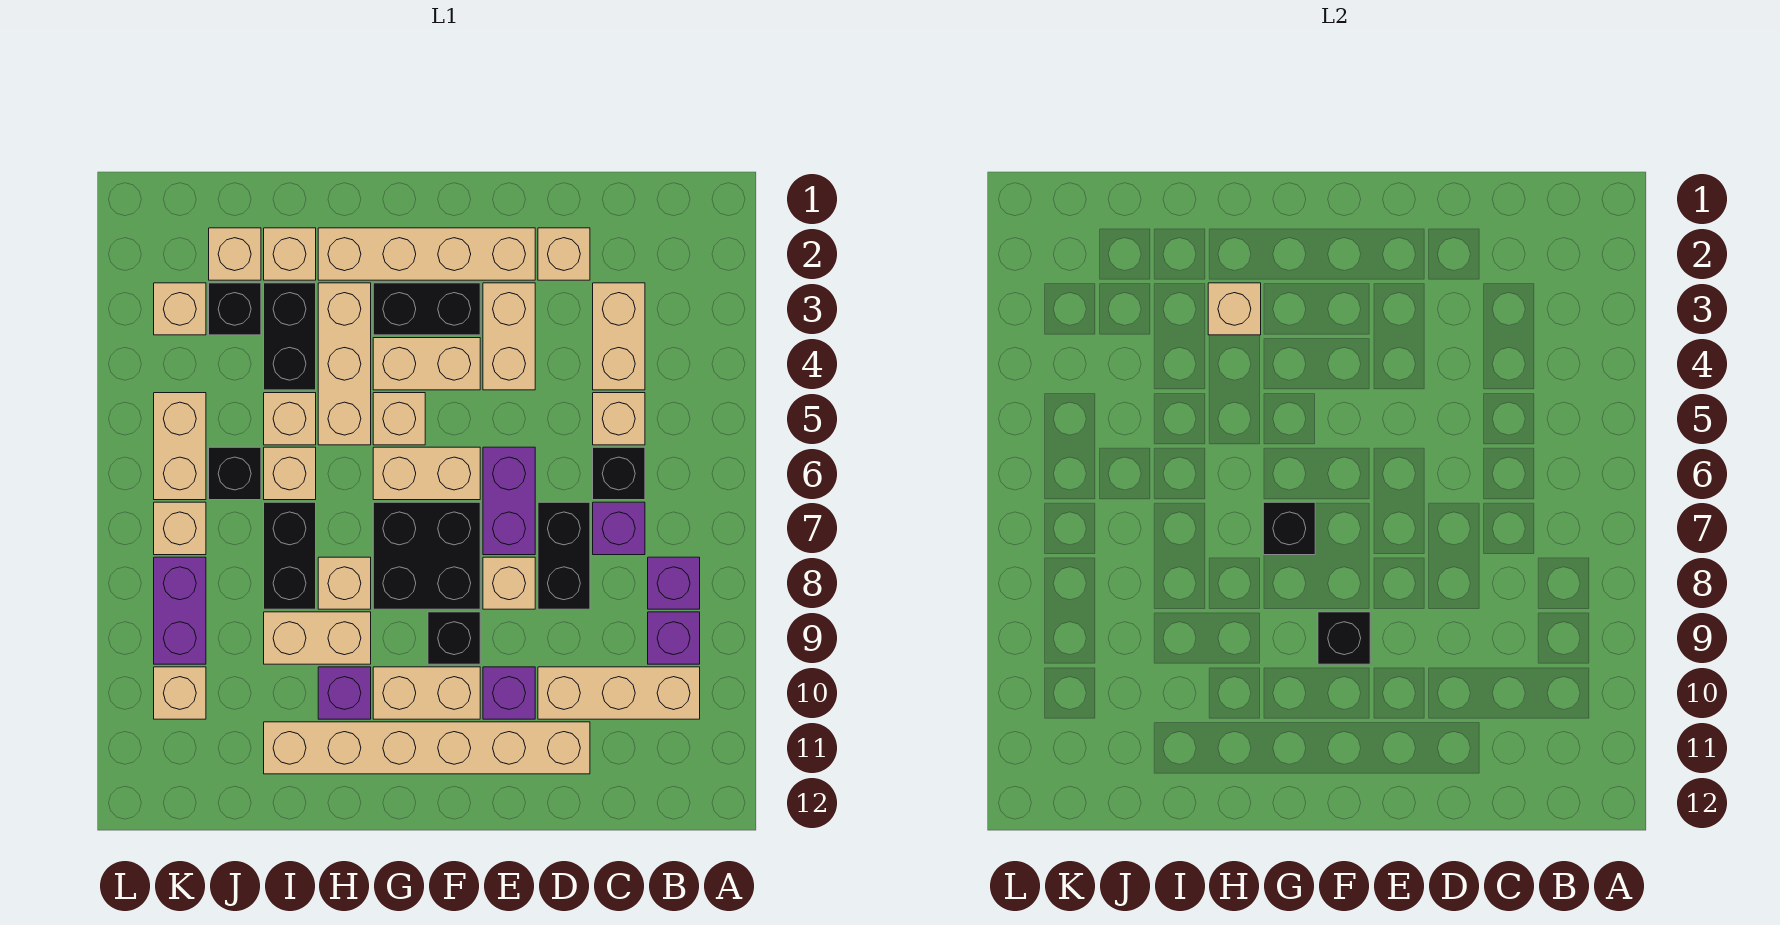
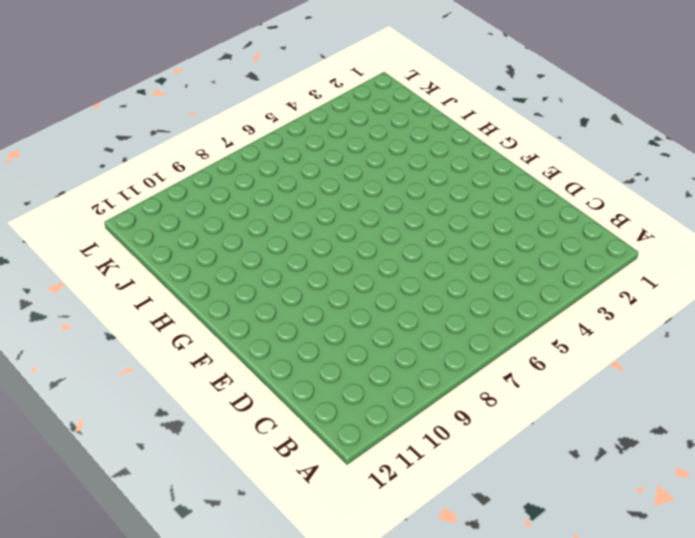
none -> purple 1x1 brick [648,557,700,609]
none -> purple 1x1 brick [648,612,700,664]
none -> tan 1x3 brick [538,667,700,719]
none -> tan 1x2 brick [593,283,645,390]

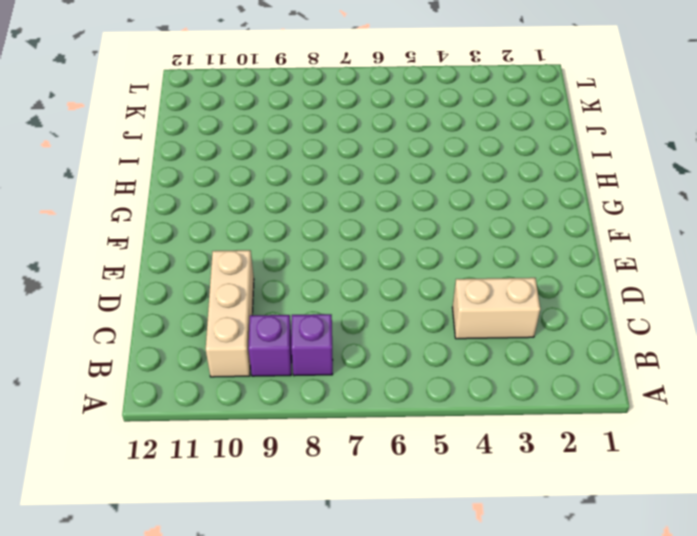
none -> tan 1x1 brick [593,393,645,445]
none -> black 1x1 brick [593,447,645,500]
none -> purple 1x1 brick [593,502,645,555]
none -> tan 1x1 brick [538,228,590,280]

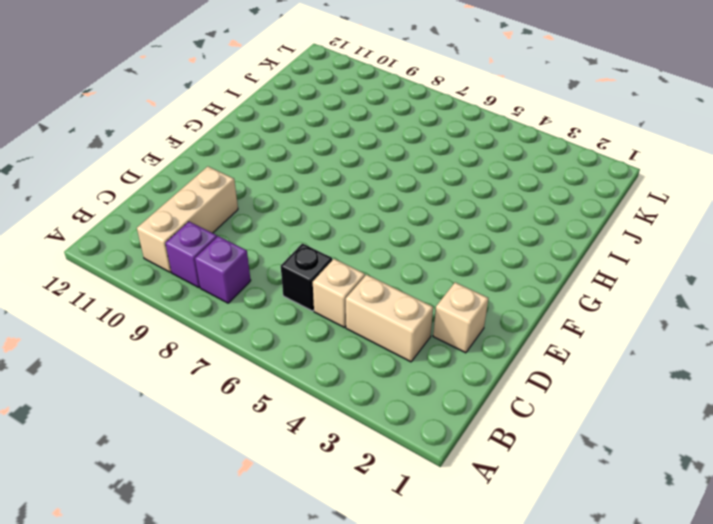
none -> purple 1x1 brick [593,502,645,555]
none -> black 1x2 brick [538,502,590,609]
none -> tan 1x6 brick [264,722,590,774]
none -> tan 1x4 brick [318,228,535,280]

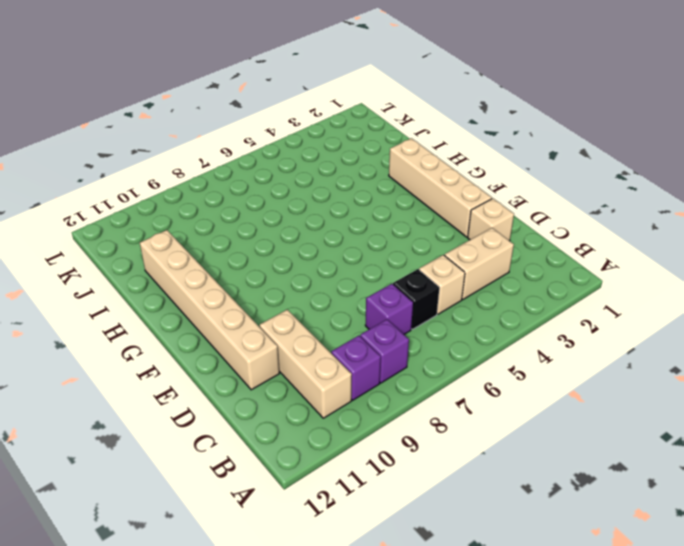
none -> black 1x2 brick [538,502,590,609]
none -> tan 1x2 brick [483,283,535,390]
none -> purple 1x2 brick [483,447,535,555]
none -> tan 1x1 brick [483,557,535,609]

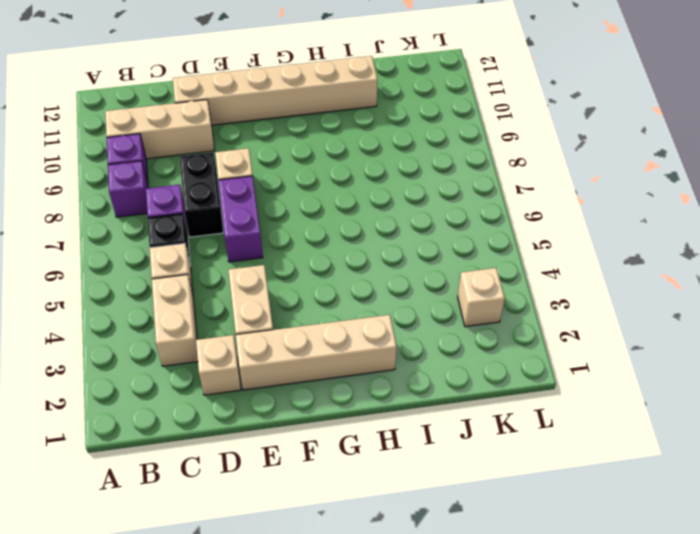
none -> purple 1x1 brick [483,667,535,719]
none -> black 1x2 brick [373,283,480,335]
none -> tan 1x2 brick [373,338,480,390]
none -> tan 1x2 brick [373,447,480,500]

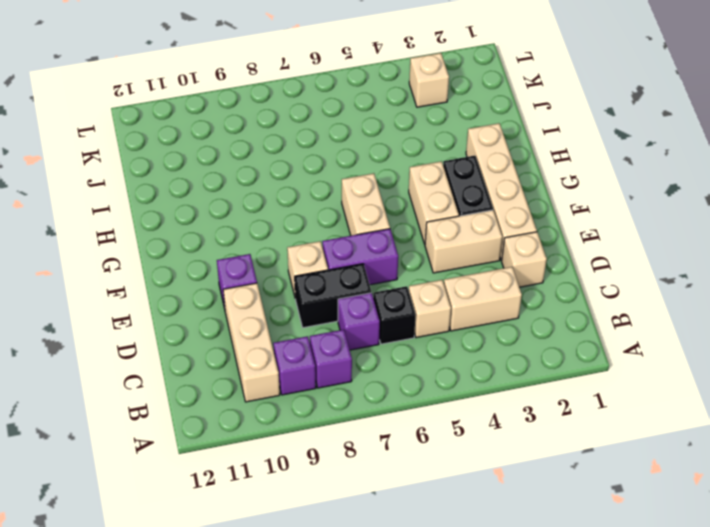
none -> tan 1x6 brick [264,722,590,774]
none -> black 2x2 brick [373,502,480,609]
none -> black 1x1 brick [428,612,480,664]
none -> tan 1x2 brick [373,667,480,719]

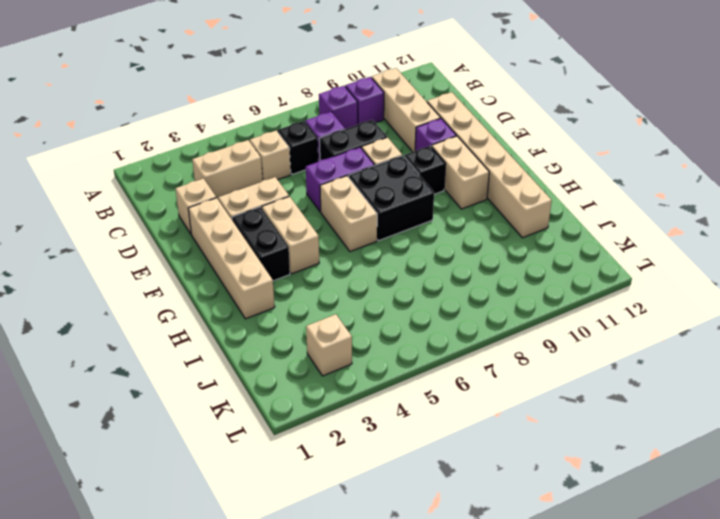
none -> tan 1x1 brick [373,393,425,445]
none -> tan 1x3 brick [318,283,371,445]
none -> tan 1x1 brick [318,557,371,609]
none -> tan 1x2 brick [264,612,371,664]

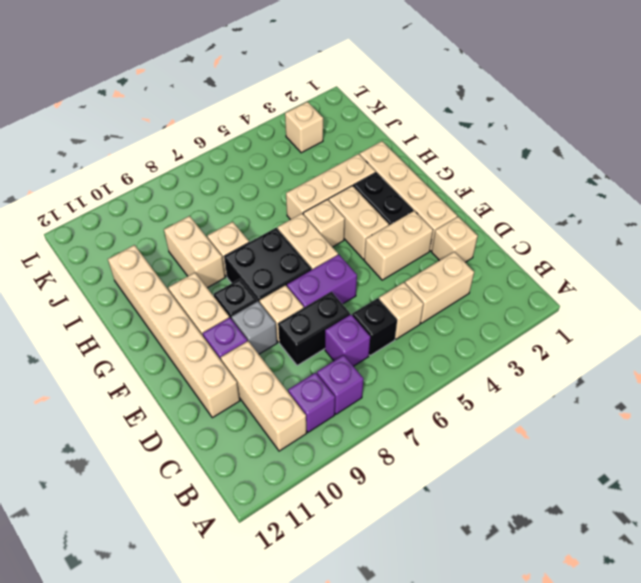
grey 1x1 brick [231,301,277,354] -> none
none -> purple 1x1 brick [318,667,371,719]
none -> tan 1x1 brick [264,228,316,280]
none -> black 1x2 brick [264,283,316,390]
none -> tan 1x1 brick [264,393,316,445]

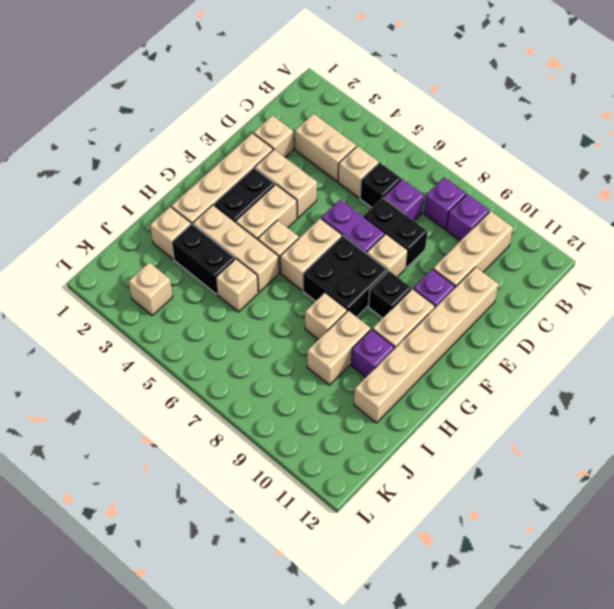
none -> tan 1x1 brick [264,447,316,500]
none -> black 1x2 brick [264,502,316,609]
none -> tan 1x1 brick [209,228,261,280]
none -> black 1x1 brick [209,283,261,335]

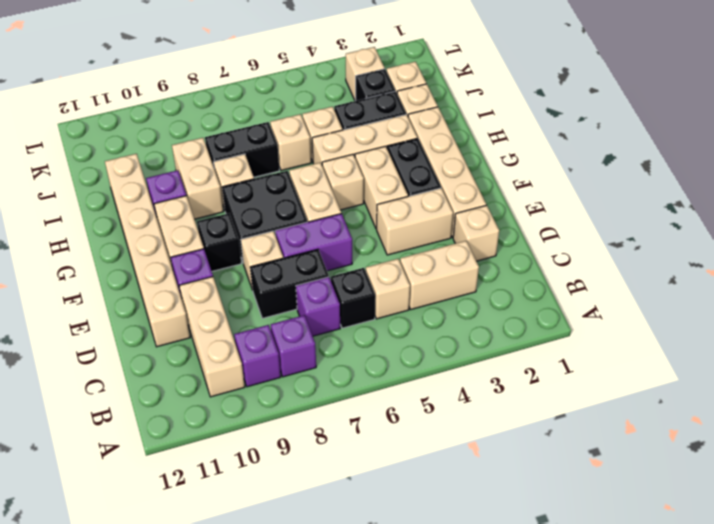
none -> black 1x1 brick [209,447,261,500]
none -> tan 1x2 brick [154,393,206,500]
none -> tan 1x1 brick [154,502,206,555]
none -> purple 1x2 brick [154,557,206,664]

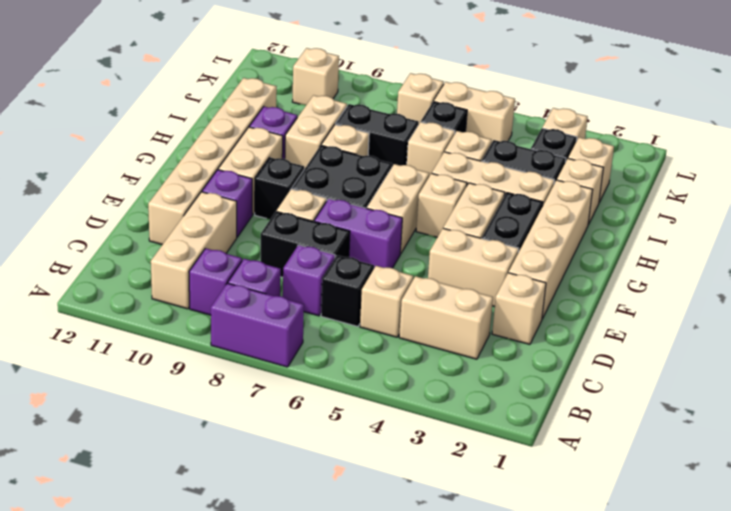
purple 1x2 brick [211,283,304,367] -> purple 1x2 brick moved to [154,557,206,664]
none -> black 1x1 brick [1318,612,1370,664]
none -> black 1x1 brick [1263,502,1315,555]
none -> tan 1x1 brick [1208,283,1261,335]

